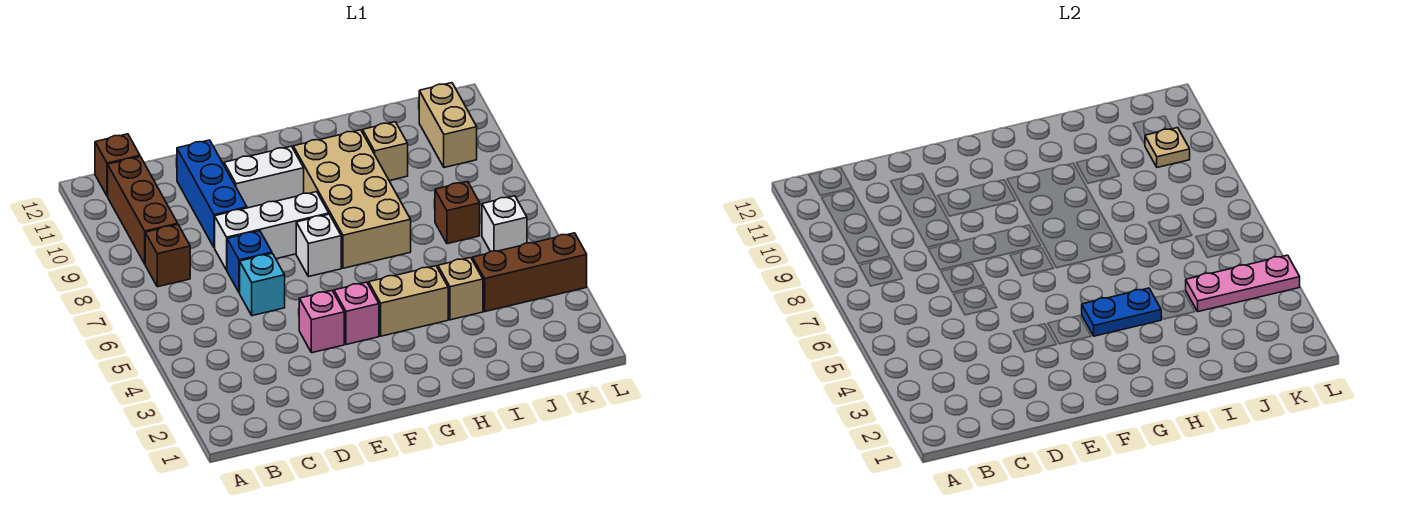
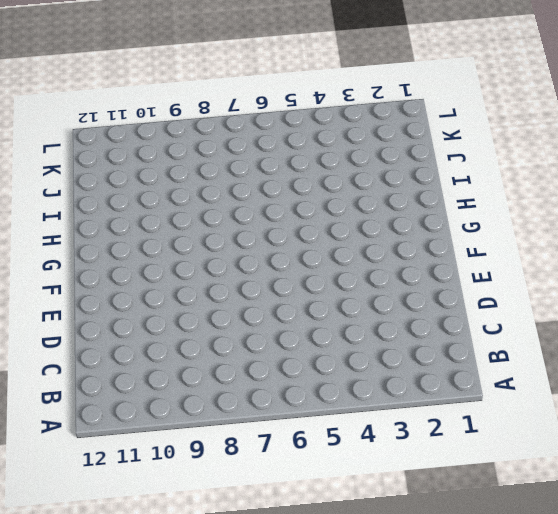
none -> brown 1x1 brick [145,225,190,287]
none -> brown 1x3 brick [108,157,178,264]
none -> brown 1x1 brick [95,134,140,196]

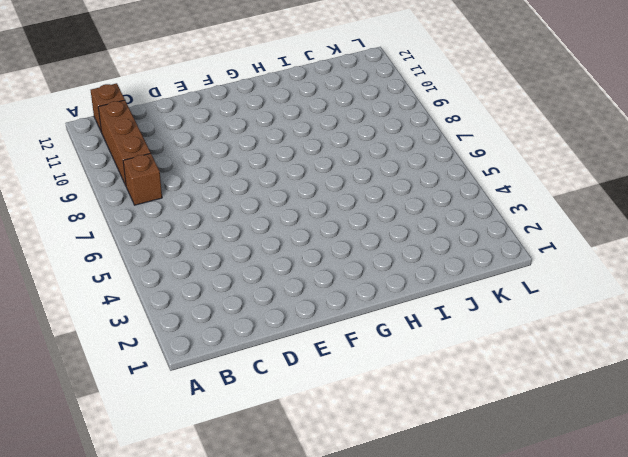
none -> cyan 1x1 brick [240,253,285,316]
none -> blue 1x1 brick [227,231,272,293]
none -> white 1x3 brick [215,192,329,270]

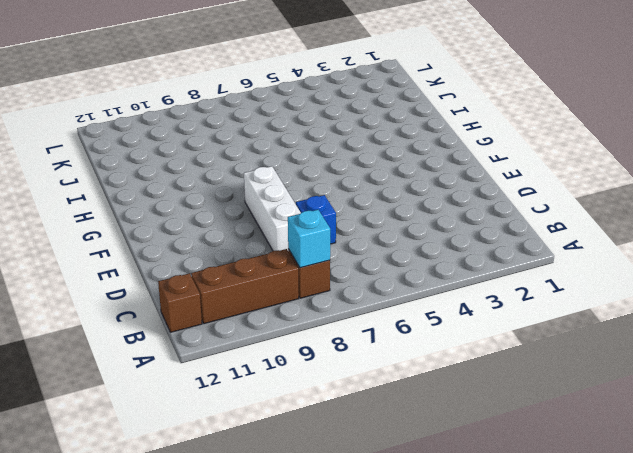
cyan 1x1 brick [288,210,330,268] -> cyan 1x1 brick moved to [240,253,285,316]
none -> blue 1x3 brick [177,140,247,248]
none -> pink 1x1 brick [299,291,344,353]
none -> white 1x2 brick [224,146,304,208]

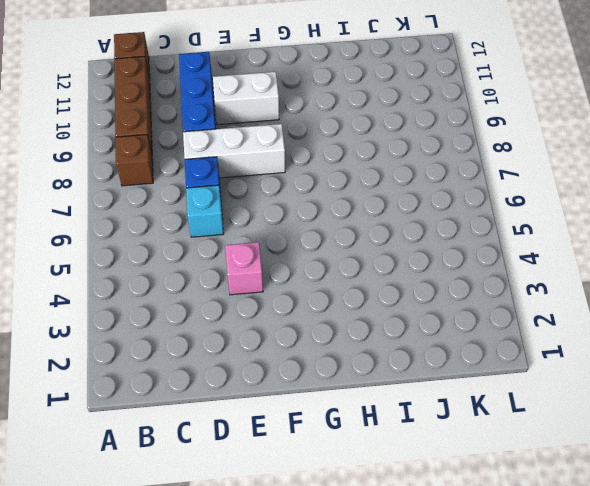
none -> pink 1x1 brick [334,282,379,345]
none -> white 1x1 brick [296,214,341,277]
none -> tan 1x2 brick [369,266,448,336]

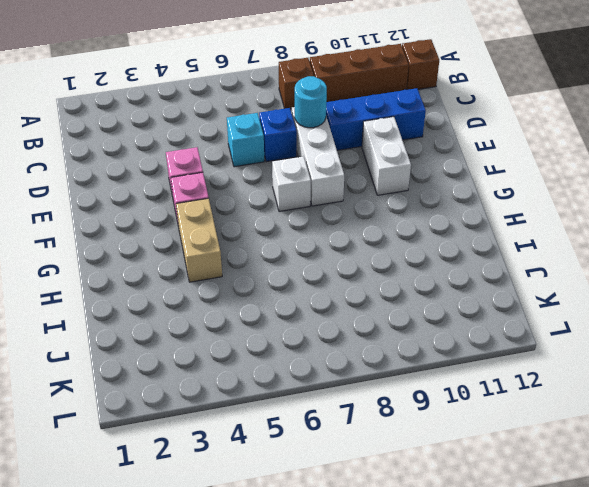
cyan 1x1 round brick [295,76,327,128] -> none
none -> tan 2x4 brick [293,130,411,268]
none -> tan 1x1 brick [438,258,483,320]
none -> tan 1x1 brick [363,122,408,181]

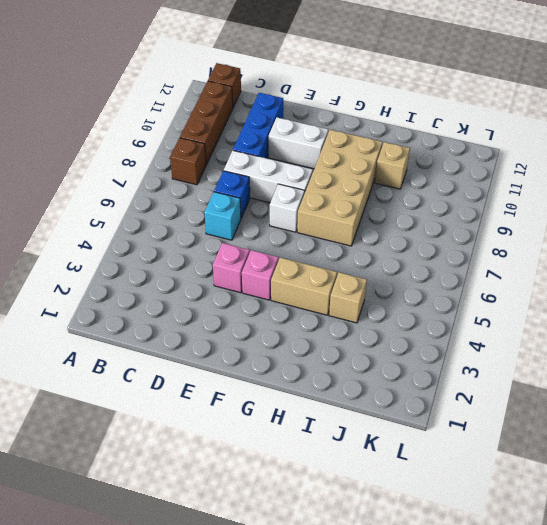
none -> brown 1x3 brick [473,233,587,312]
none -> brown 1x1 brick [435,181,480,244]
none -> white 1x1 brick [482,196,527,252]

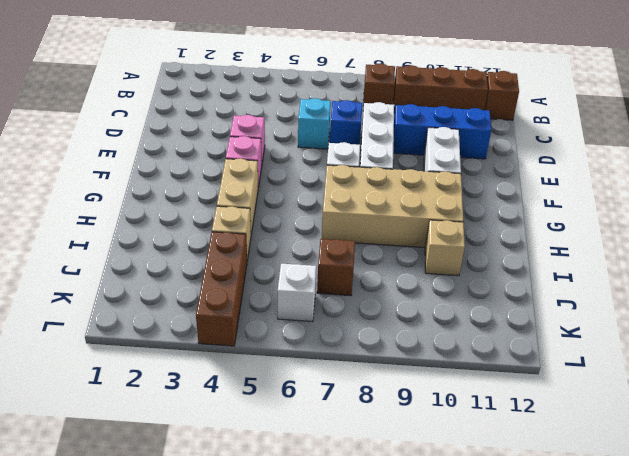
none -> tan 1x2 brick [419,83,477,167]
none -> blue 1x2 plate [1082,288,1162,336]
none -> pink 1x3 plate [1186,255,1300,312]

